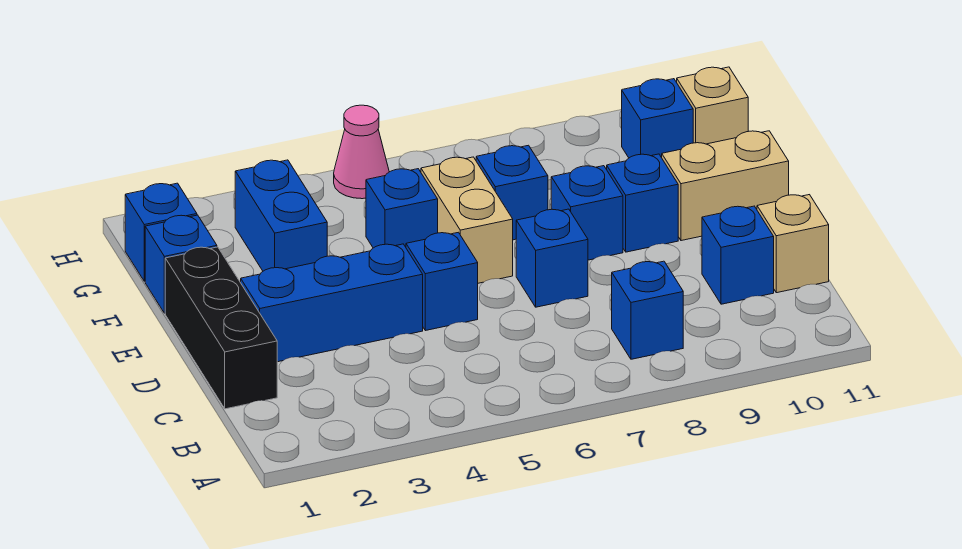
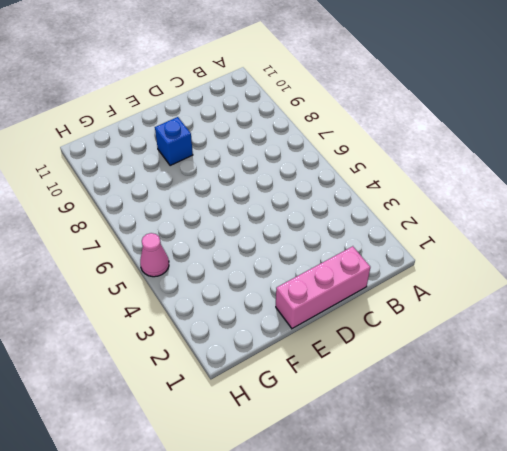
pink 1x3 brick [276,246,370,329] -> black 1x3 brick [165,247,277,409]
none -> blue 1x1 brick [612,261,683,359]
none -> blue 1x1 brick [702,206,774,304]
none -> tan 1x1 brick [757,195,829,293]

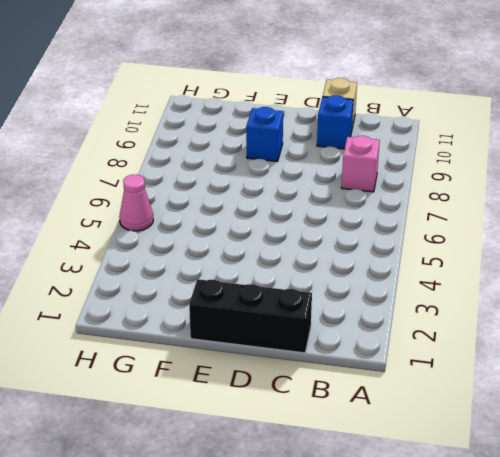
pink 1x1 brick [342,136,380,192] -> blue 1x1 brick [612,261,683,359]
none -> blue 1x3 brick [241,244,423,362]
none -> blue 1x1 brick [406,232,478,331]
none -> blue 1x1 brick [516,209,588,307]

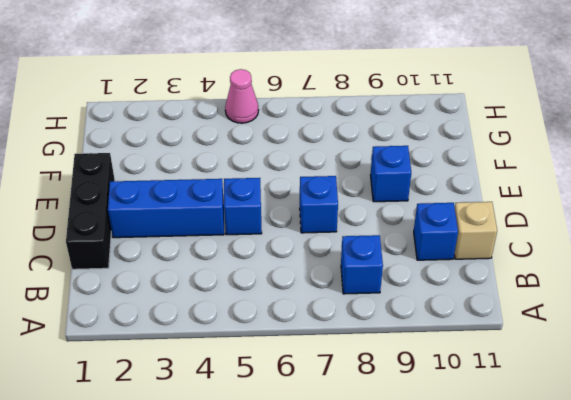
none -> tan 1x2 brick [421,157,513,283]
none -> blue 1x1 brick [551,166,623,260]
none -> tan 1x2 brick [662,131,789,241]

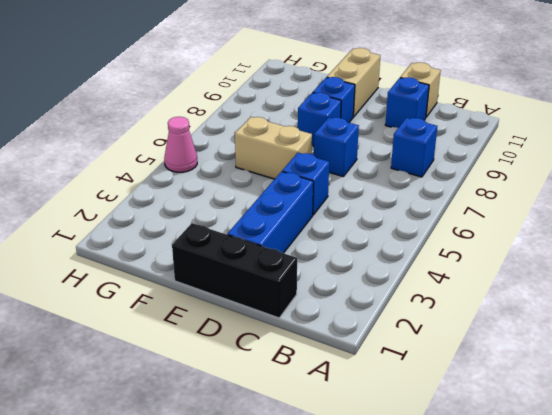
none -> blue 1x1 brick [145,215,217,313]
none -> blue 1x2 brick [235,160,327,271]
none -> blue 1x1 brick [366,169,438,248]

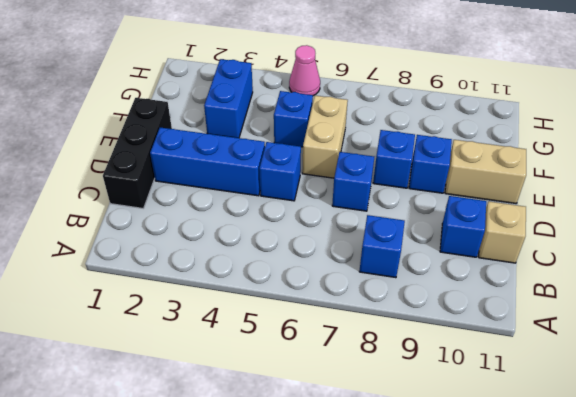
none -> blue 1x1 brick [145,215,217,313]
none -> blue 1x1 brick [476,145,548,240]
none -> blue 1x1 brick [125,183,197,281]

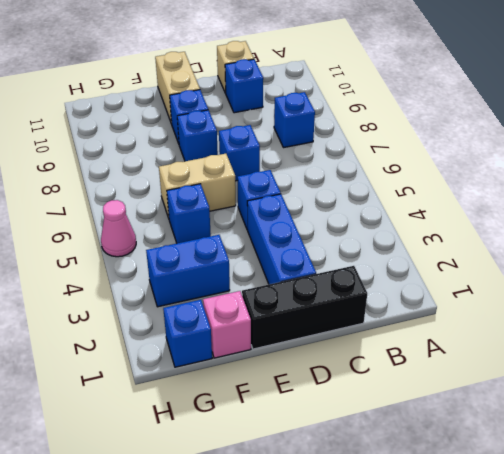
pink 1x1 brick [203,291,251,358] -> blue 1x1 brick [145,215,217,313]
none -> blue 1x1 brick [476,145,548,240]
none -> blue 1x1 brick [622,79,693,158]
none -> tan 1x1 brick [677,67,748,144]

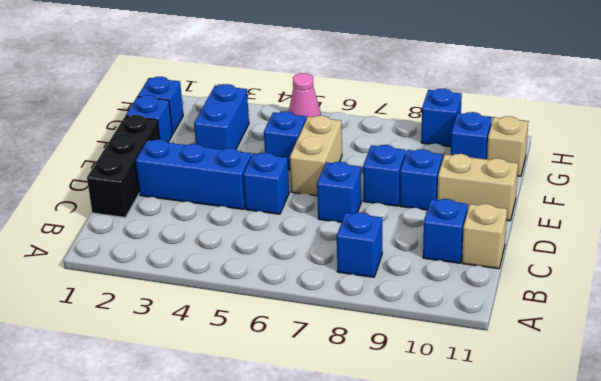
blue 1x1 brick [421,89,462,147] -> blue 1x1 brick moved to [476,145,548,240]

